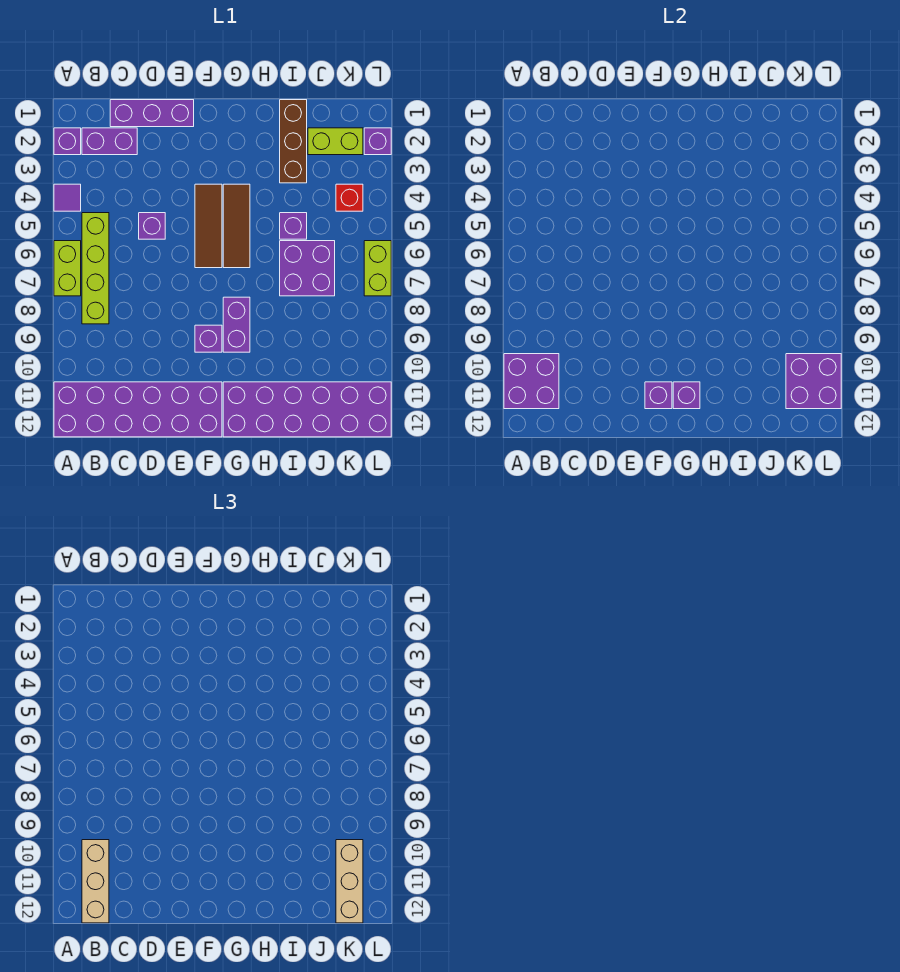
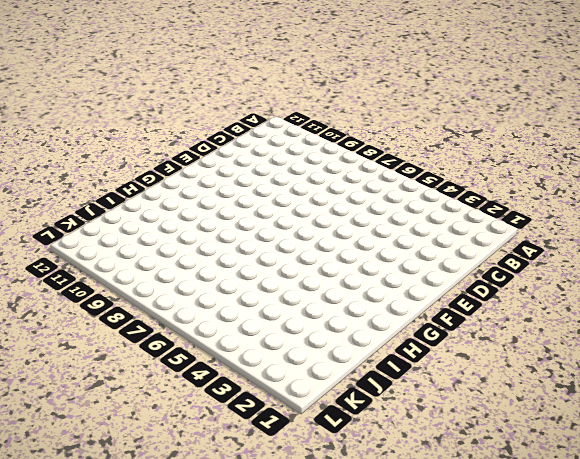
none -> purple 1x1 brick [54,128,81,155]
none -> purple 1x1 tile [54,184,81,211]
none -> lime 1x2 brick [54,241,81,296]

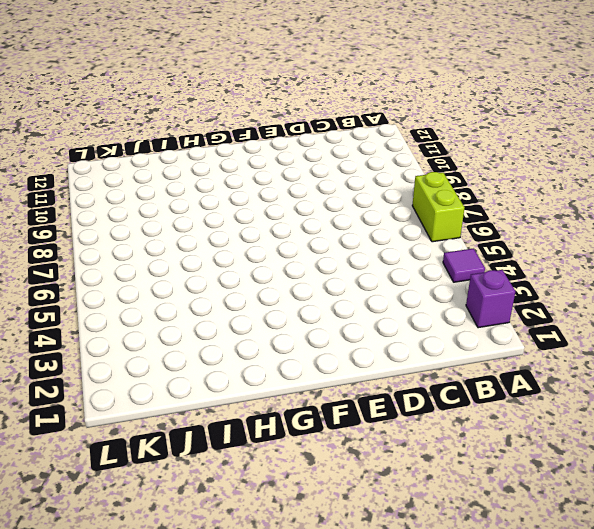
none -> purple 2x6 brick [54,382,222,437]
none -> purple 1x2 brick [82,128,137,155]
none -> lime 1x4 brick [82,213,109,324]

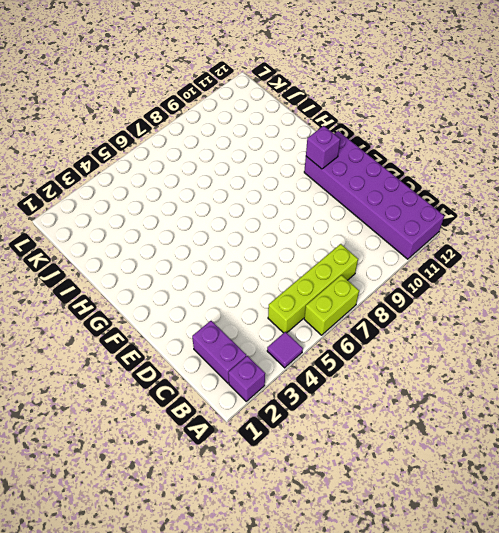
none -> purple 1x3 brick [110,100,194,127]
none -> purple 1x1 brick [139,213,165,239]
none -> brown 1x3 tile [195,184,222,268]

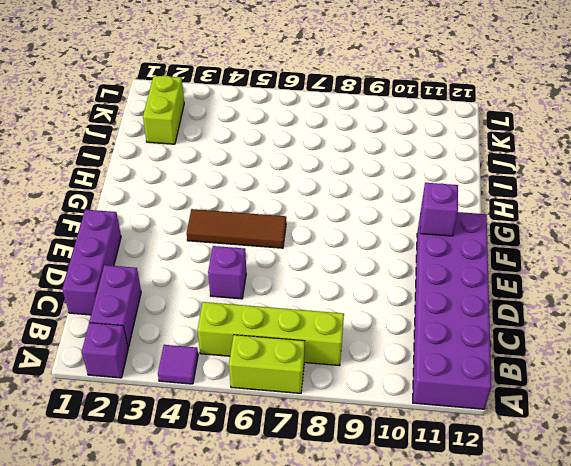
none -> purple 1x1 brick [195,325,222,352]
none -> brown 1x3 tile [223,184,250,268]
none -> purple 1x2 brick [223,297,250,352]

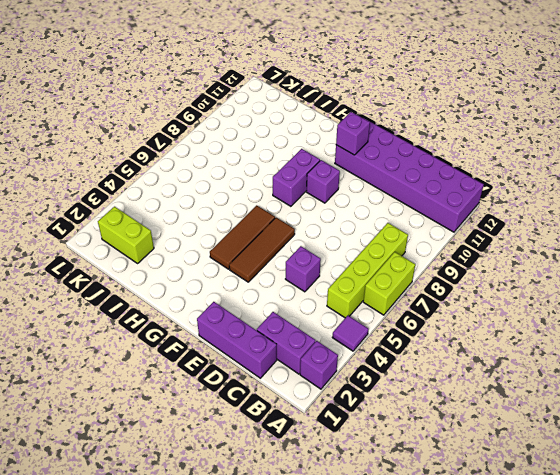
none -> purple 2x6 brick [223,382,391,437]
none -> brown 1x3 brick [280,100,307,183]
none -> purple 1x1 brick [280,213,307,239]

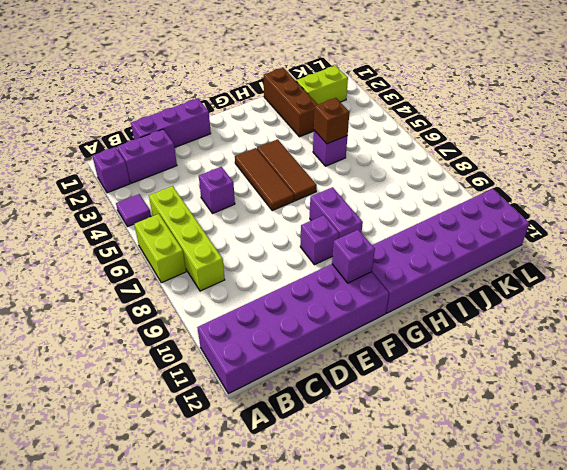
brown 1x1 brick [314,98,349,144] -> none
none -> purple 2x2 brick [280,241,335,296]
none -> red 1x1 brick [336,184,363,211]
none -> purple 1x1 brick [364,128,391,155]

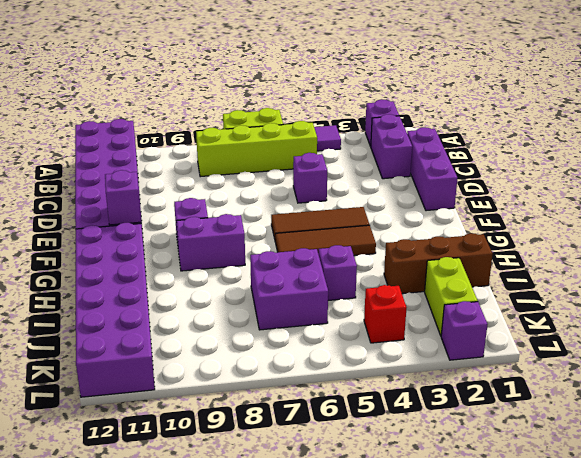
none -> lime 1x2 brick [364,241,391,296]
none -> purple 2x2 brick [504,354,559,409]
none -> purple 1x1 brick [673,382,700,409]

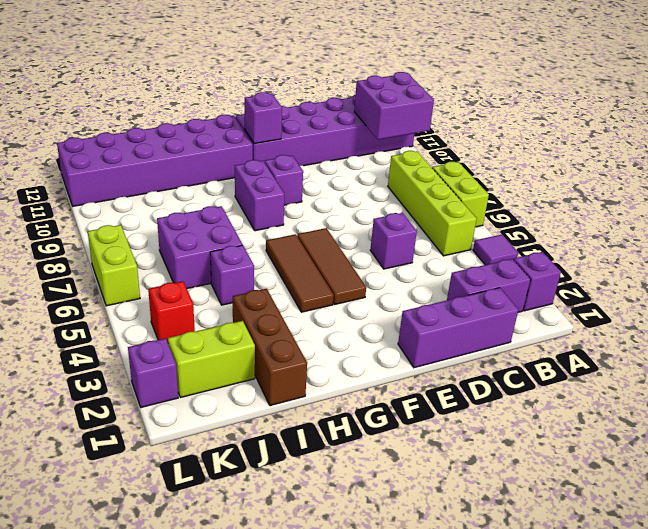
none -> purple 1x1 brick [673,382,700,409]
none -> purple 2x2 brick [786,354,841,409]
none -> tan 1x3 brick [82,840,109,923]

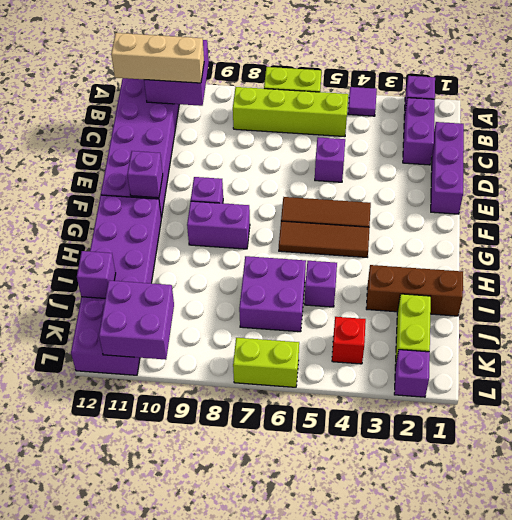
purple 1x1 brick [77,251,116,298] -> purple 1x1 brick moved to [673,382,700,409]
none -> tan 1x3 brick [336,840,363,923]

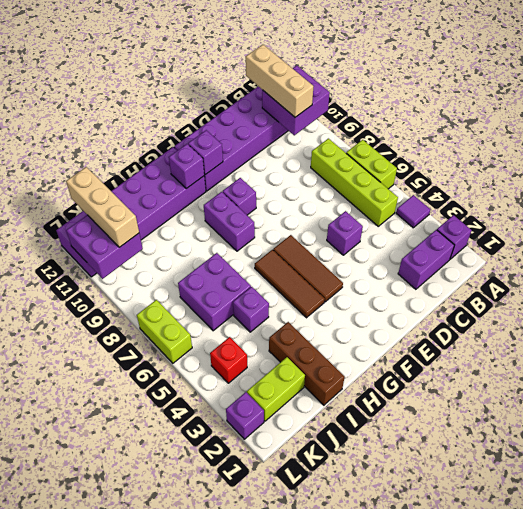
none -> purple 1x3 brick [110,100,194,127]

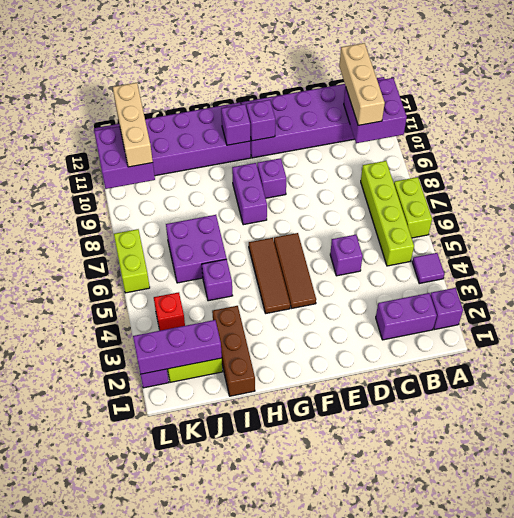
purple 1x3 brick [133,320,222,374] -> purple 1x3 brick moved to [110,100,194,127]

